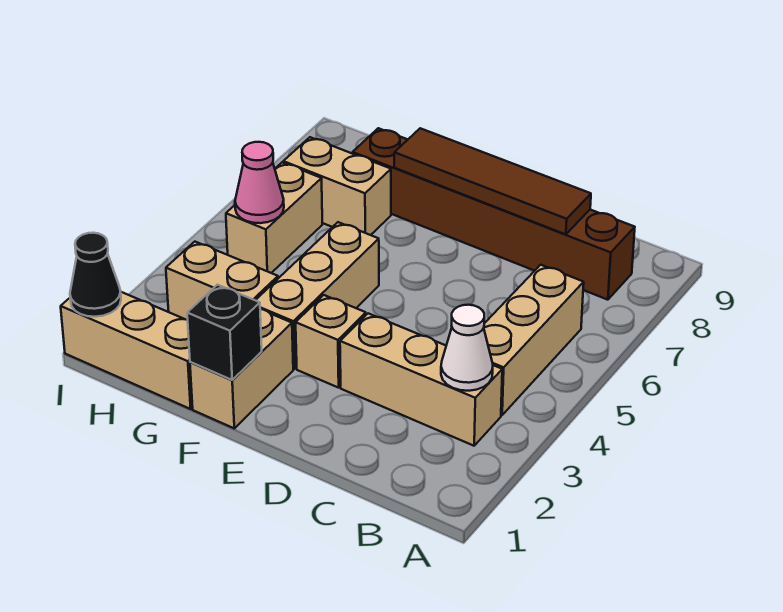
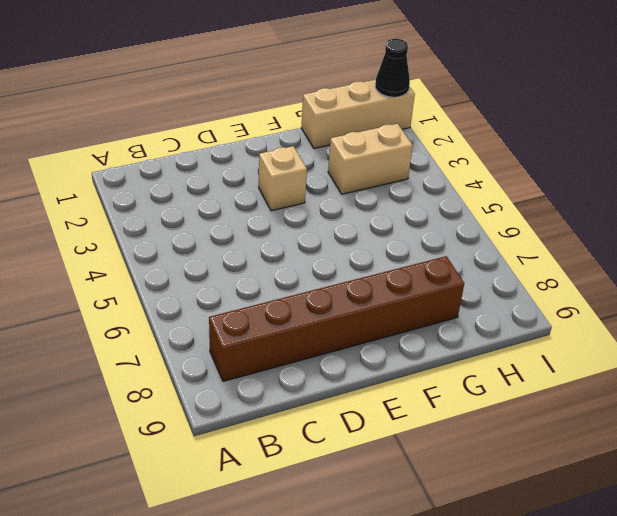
none -> tan 1x3 brick [340,313,502,446]
none -> tan 1x3 brick [484,265,584,415]
none -> tan 1x2 brick [190,309,293,428]

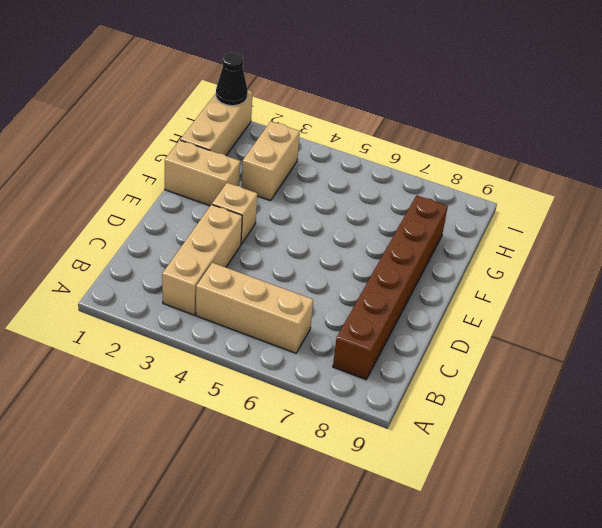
none -> tan 1x3 brick [255,222,379,369]
none -> tan 1x2 brick [283,137,391,235]
none -> tan 1x2 brick [226,163,322,273]

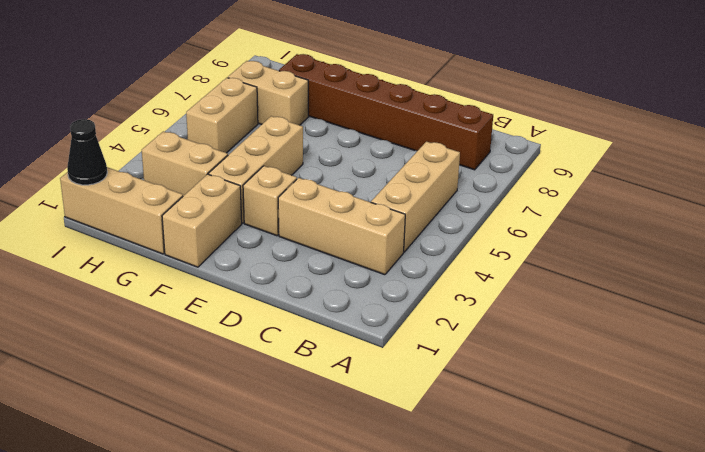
none -> white 1x1 cone [441,305,493,391]
none -> brown 1x4 tile [394,128,591,234]
none -> black 1x1 brick [187,285,262,380]

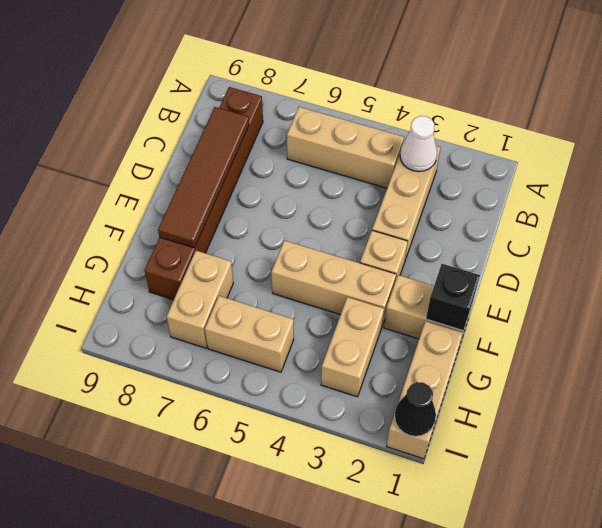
none -> pink 1x1 cone [235,142,284,223]

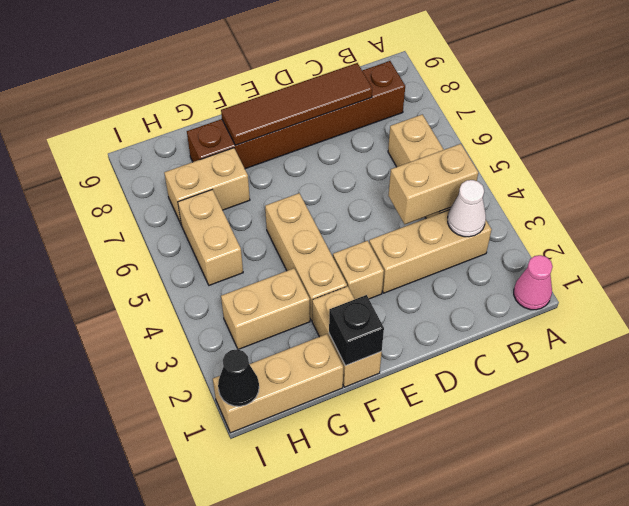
pink 1x1 cone [514,255,553,310] -> pink 1x1 cone moved to [235,142,284,223]
tan 1x2 brick [388,144,478,224] -> none

